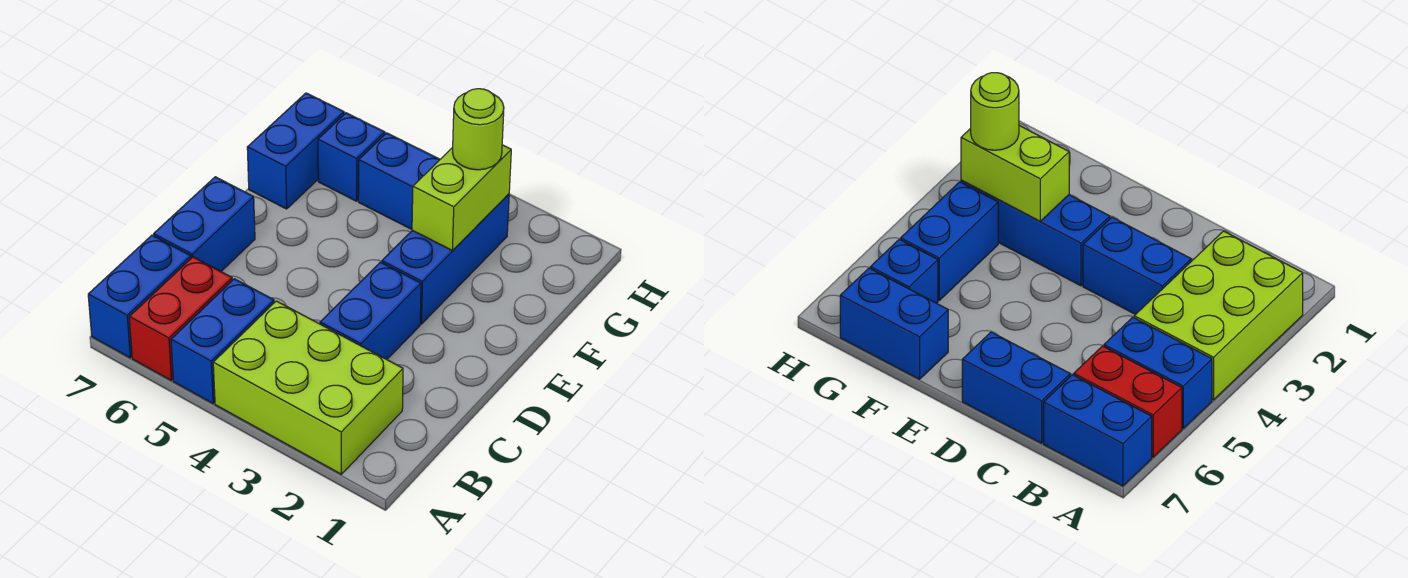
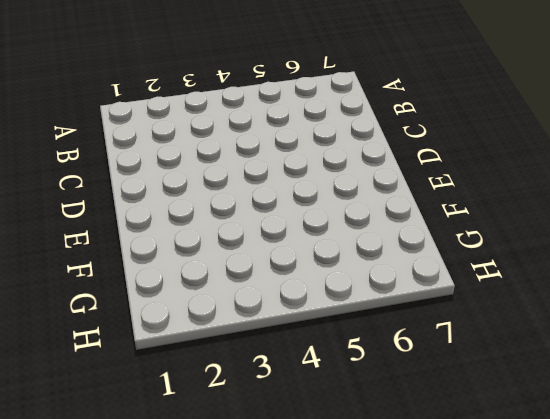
none -> lime 2x3 brick [213,301,403,474]
none -> blue 1x2 brick [171,279,274,403]
none -> red 1x2 brick [129,257,232,380]

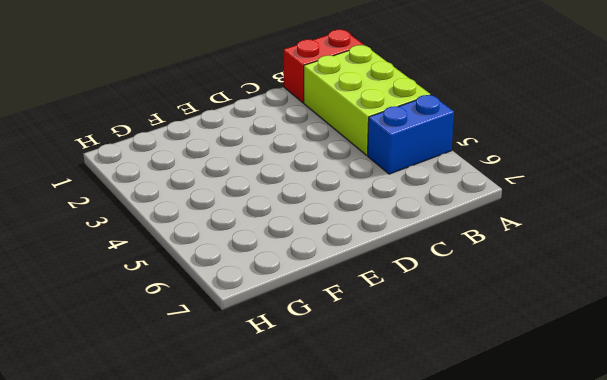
red 1x2 brick [284,30,364,103] -> red 1x2 brick moved to [129,257,232,380]
none -> blue 1x2 brick [88,235,191,358]
none -> blue 1x2 brick [320,262,421,359]
none -> blue 1x2 brick [154,177,255,271]

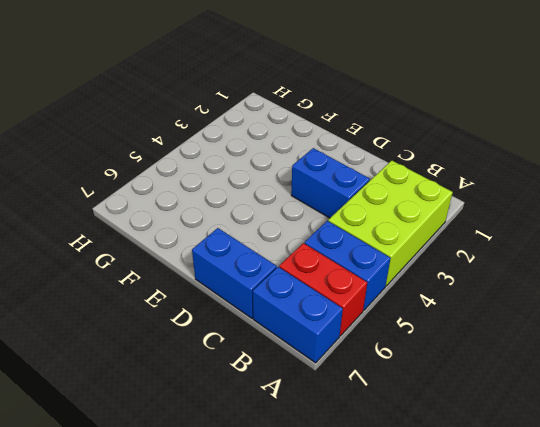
none -> blue 1x3 brick [382,194,509,324]
none -> blue 1x2 brick [247,93,344,209]
none -> blue 1x2 brick [358,133,440,229]

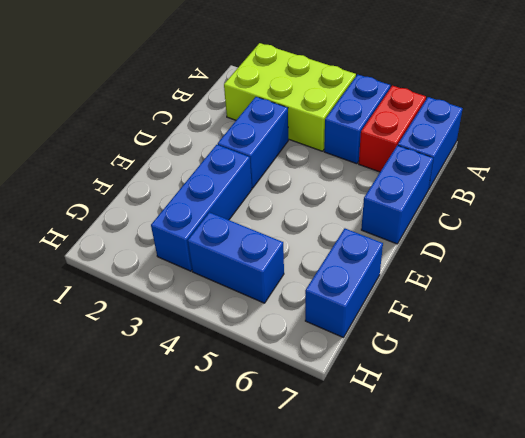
none -> blue 1x1 brick [318,113,385,201]
none -> lime 1x2 brick [412,145,511,250]
none -> lime 1x1 round brick [452,89,504,170]

